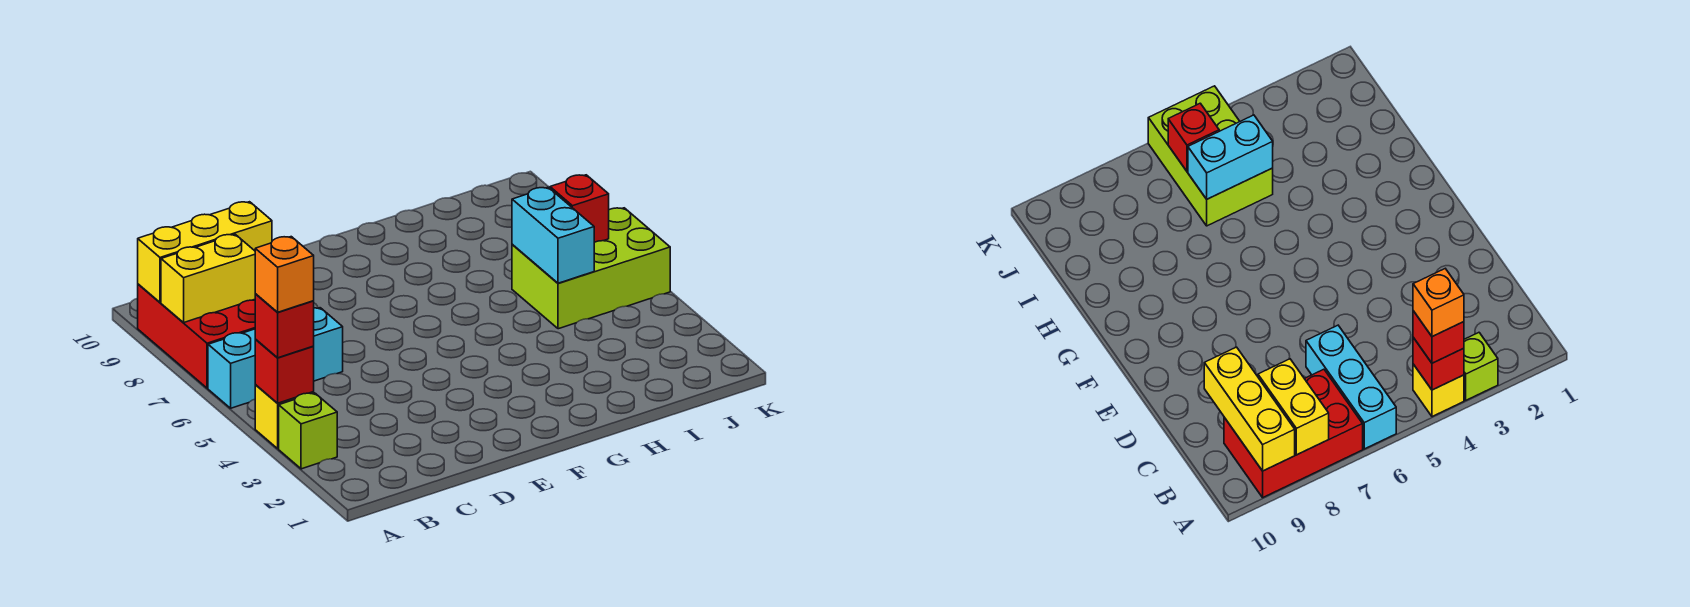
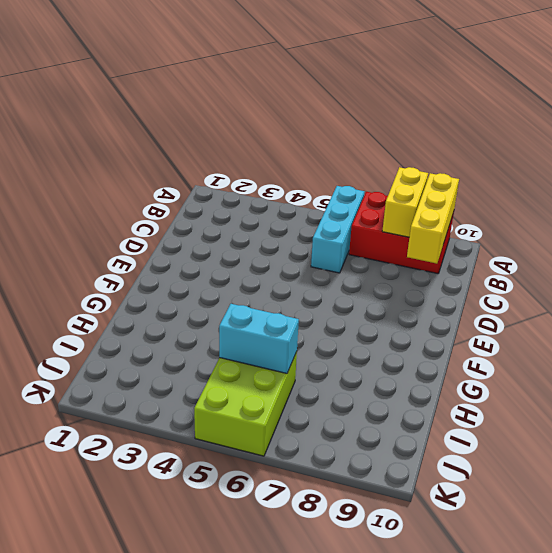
none -> lime 1x1 brick [279,393,337,469]
none -> yellow 1x1 brick [255,385,314,449]
none -> red 1x1 brick [255,339,314,403]

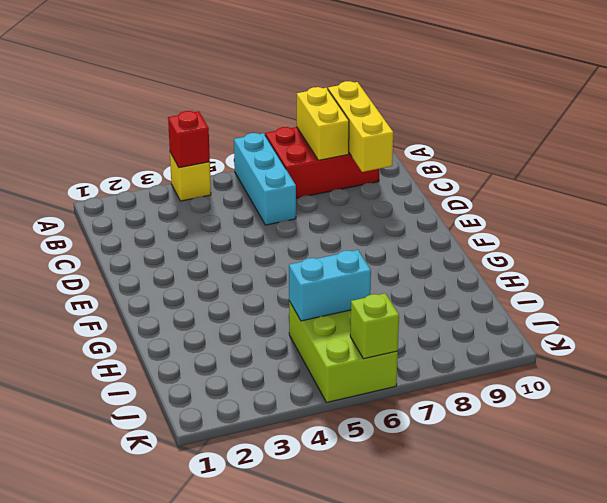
lime 1x1 brick [350,293,399,359] -> lime 1x1 brick moved to [279,393,337,469]
none -> red 1x1 brick [550,175,609,242]
none -> red 1x1 brick [255,294,314,358]
none -> orange 1x1 brick [255,237,314,312]

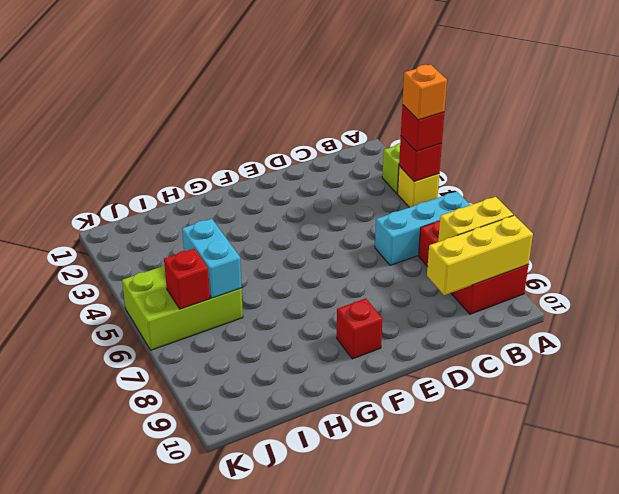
red 1x1 brick [337,298,383,359] -> none

